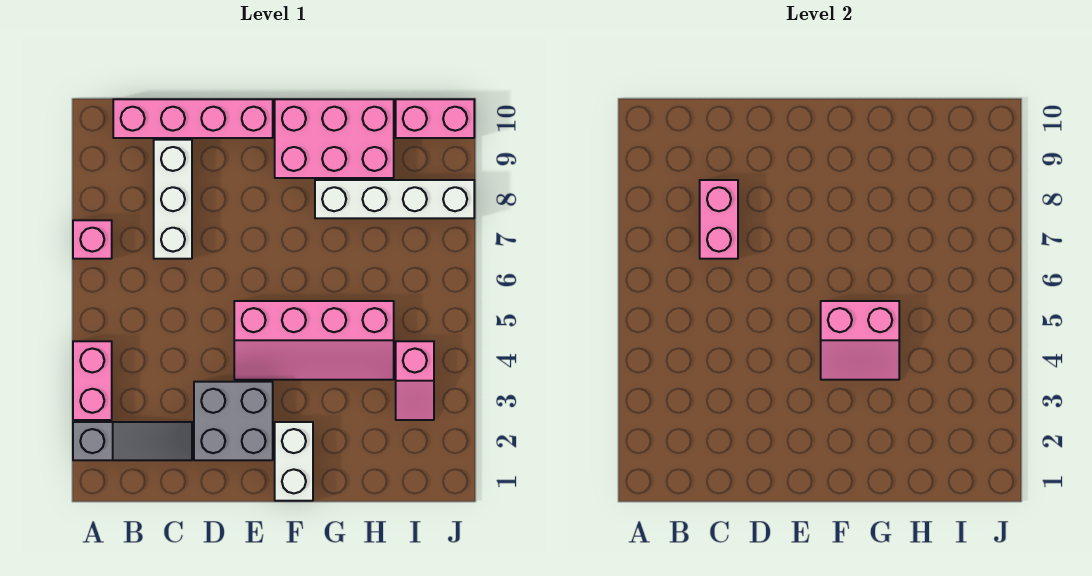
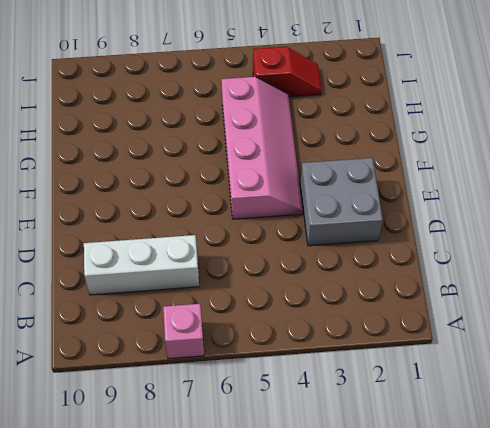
red 1x2 slope [253,47,322,97] -> pink 1x2 slope [396,341,434,420]
none -> grey 1x3 slope [73,422,192,460]
none -> pink 1x2 brick [73,341,112,420]
none -> pink 1x4 brick [113,99,273,138]

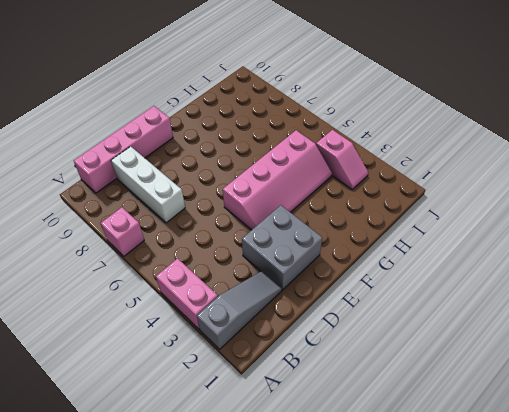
none -> white 1x2 brick [275,422,313,501]
none -> pink 2x3 brick [275,99,394,178]
none -> white 1x4 brick [315,180,474,218]

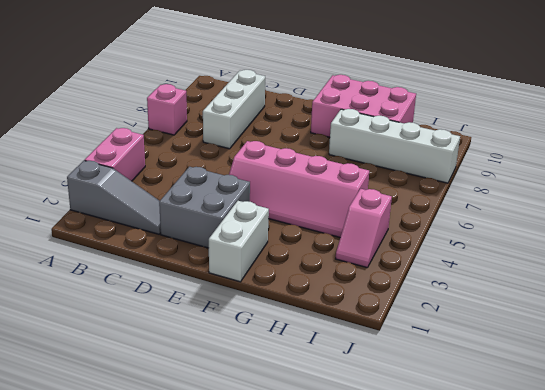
none -> pink 1x4 brick [113,99,273,138]
none -> pink 1x2 brick [396,99,474,138]
none -> pink 1x2 brick [700,180,738,259]

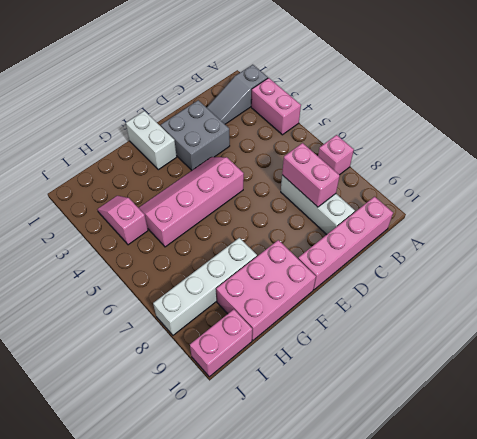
none -> pink 2x2 slope [821,301,899,380]

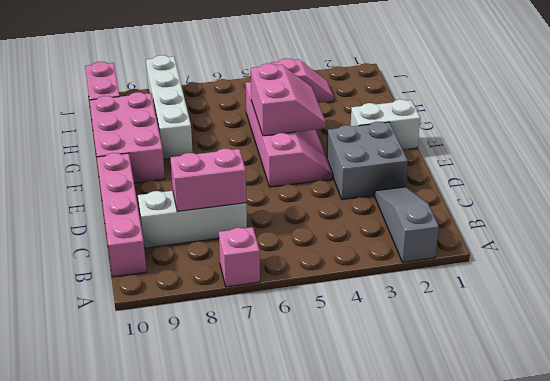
none -> pink 1x2 brick [73,341,112,420]

